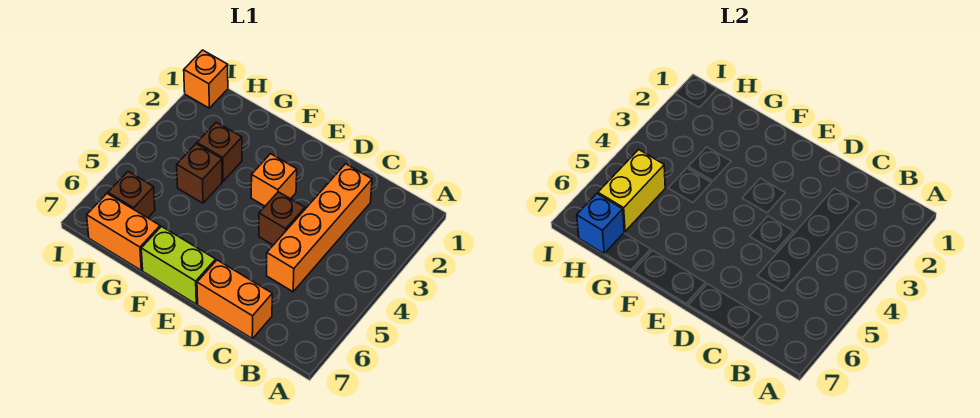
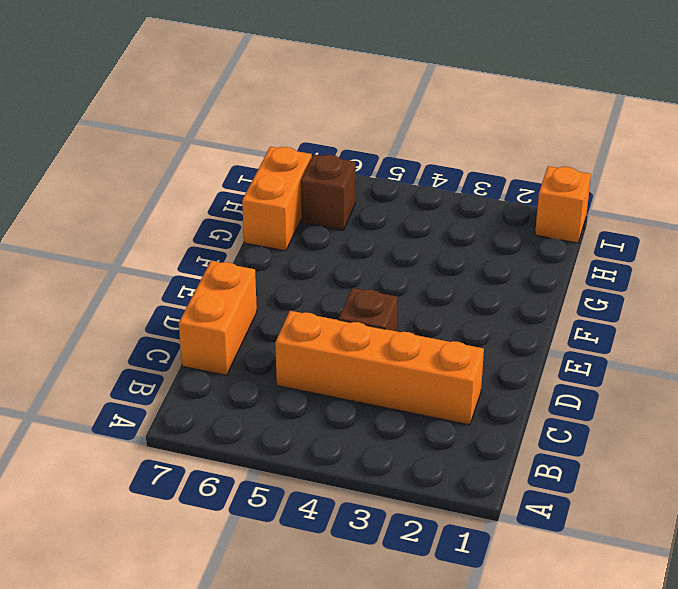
none -> orange 1x1 brick [251,154,297,206]
none -> lime 1x2 brick [141,227,216,304]
none -> brown 1x1 brick [197,122,242,181]

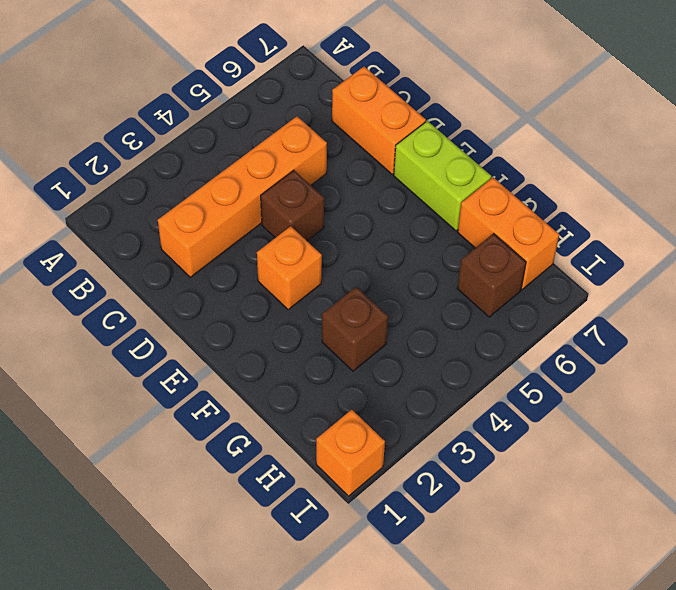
none -> brown 1x1 brick [177,144,222,203]
none -> yellow 1x2 brick [598,150,665,231]
none -> blue 1x1 brick [577,194,624,254]

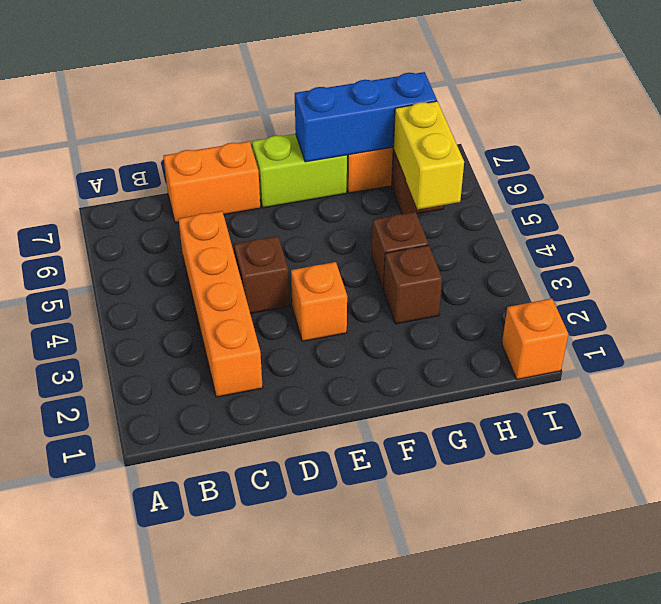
blue 1x3 brick [295,72,437,162] -> blue 1x1 brick [577,194,624,254]

